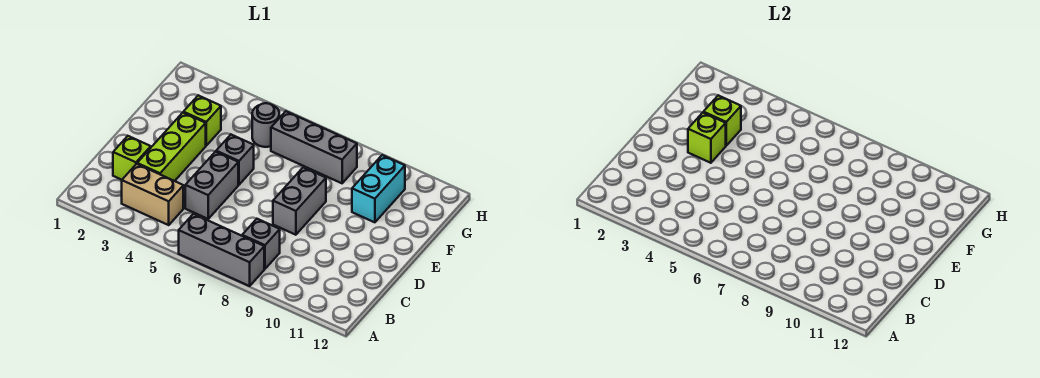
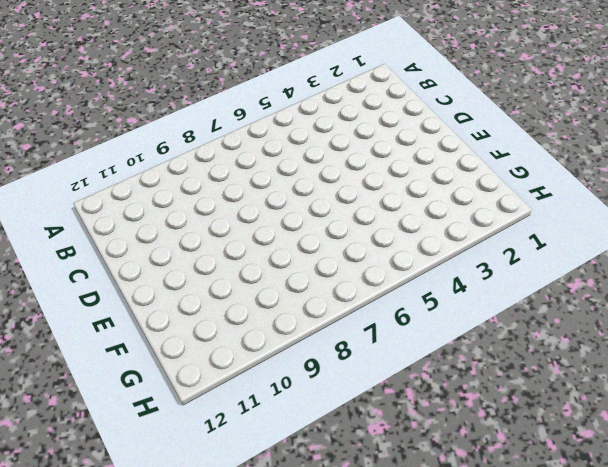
none -> grey 1x3 brick [179,214,264,286]
none -> tan 1x2 brick [122,164,183,225]
none -> grey 1x1 brick [242,219,280,269]

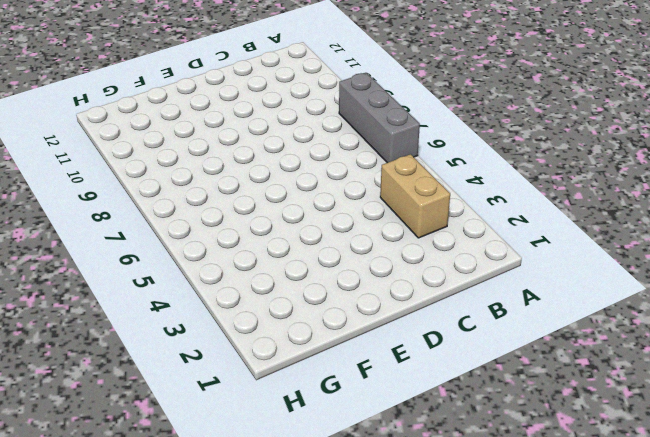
none -> grey 1x1 brick [242,219,280,269]
none -> lime 1x1 brick [113,136,151,180]
none -> lime 1x3 brick [137,113,206,181]

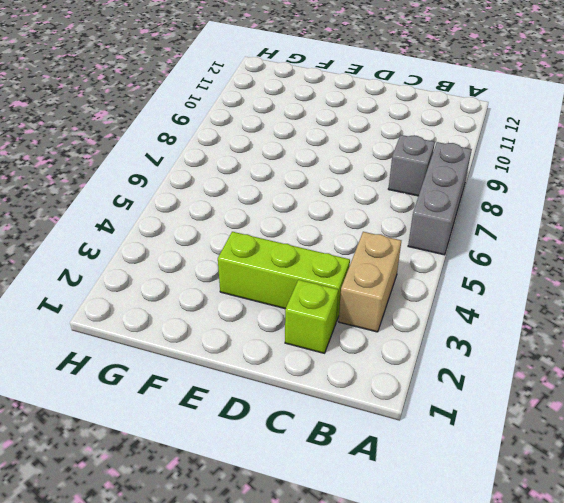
none -> grey 1x2 brick [185,151,238,219]
none -> grey 1x2 brick [273,167,326,235]
none -> grey 1x1 brick [216,135,254,185]

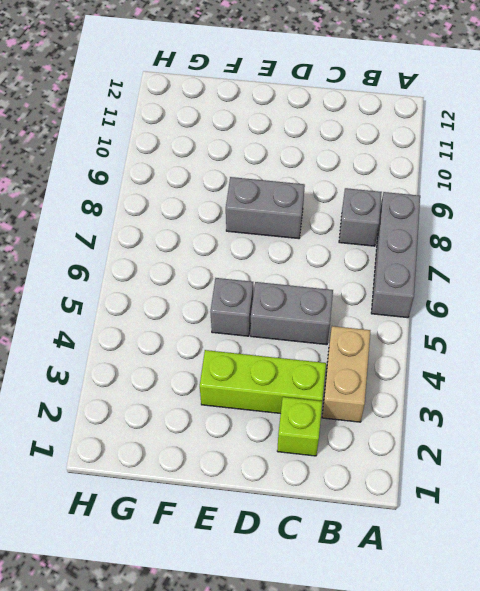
none -> lime 1x1 brick [183,95,221,146]
none -> cyan 1x2 brick [352,155,405,222]
none -> grey 1x1 round brick [252,103,279,147]

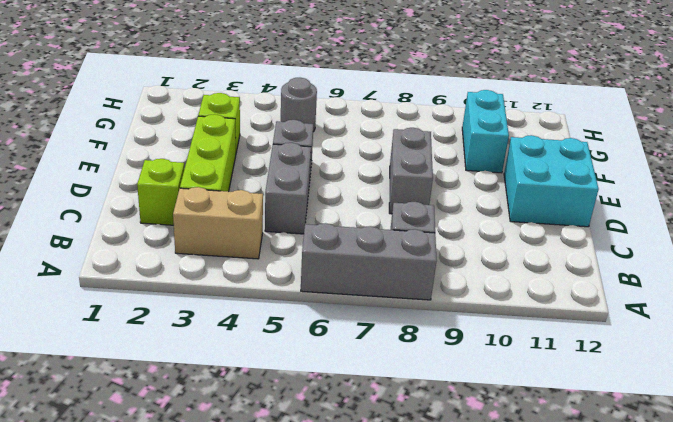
cyan 2x2 brick [504,135,599,227] -> none
none -> grey 1x3 brick [271,111,357,183]
none -> lime 1x1 brick [688,113,726,163]
none -> lime 1x1 brick [703,95,741,146]

